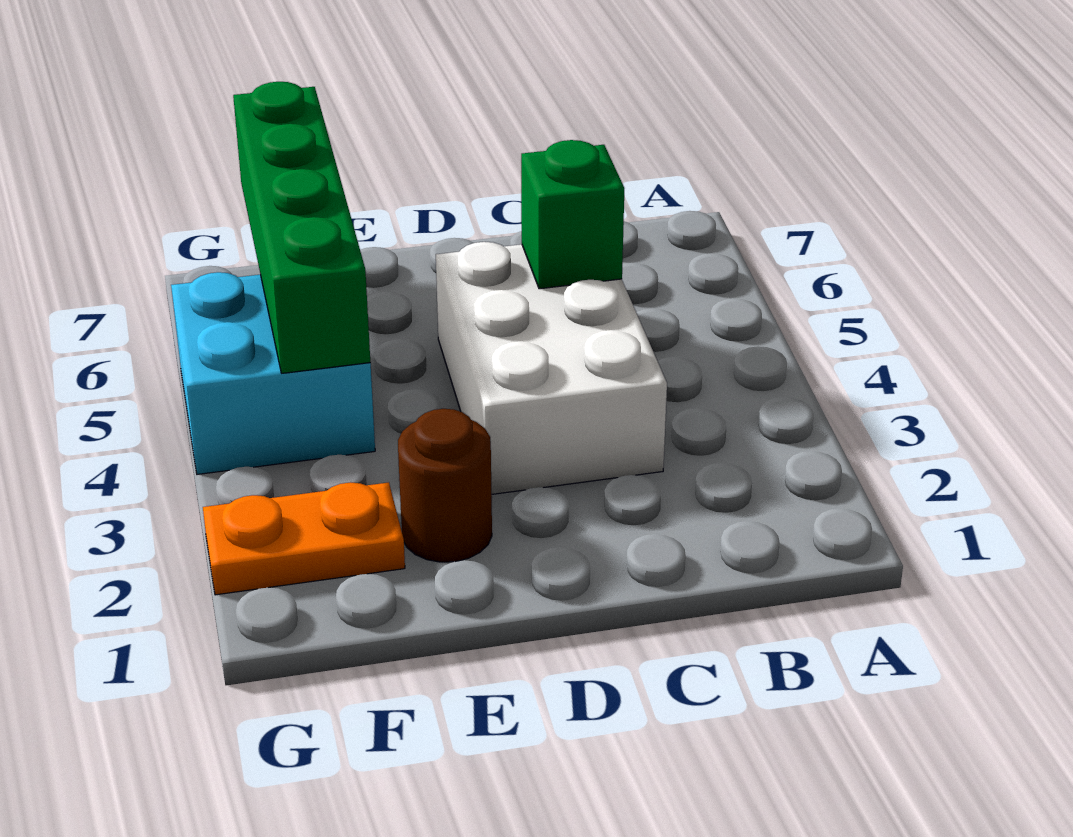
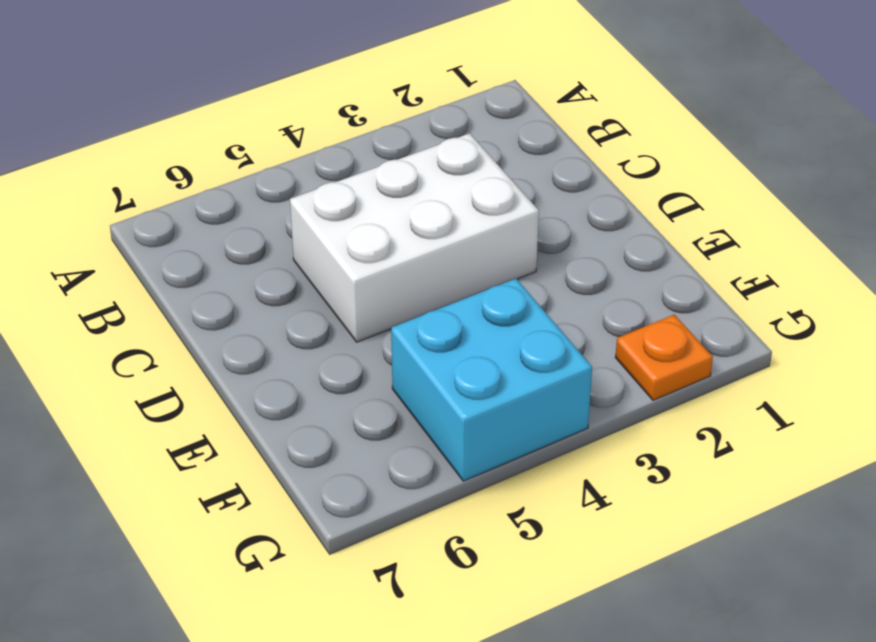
orange 1x1 plate [615,315,713,400] -> orange 1x2 plate [203,482,405,595]
none -> brown 1x1 round brick [398,409,492,562]
none -> green 1x1 brick [521,140,624,289]

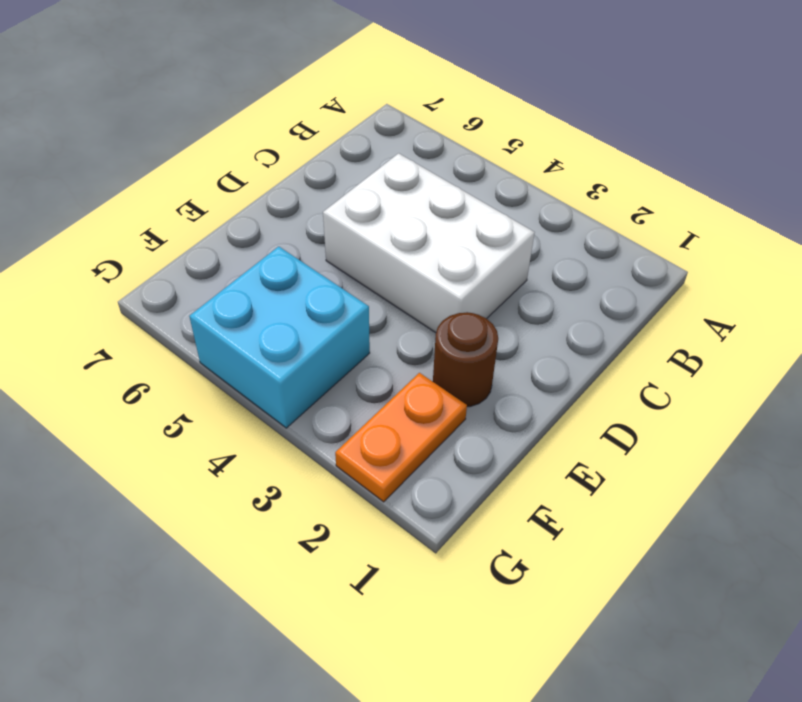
none -> green 1x1 brick [521,140,624,289]
none -> green 1x4 brick [233,82,370,373]

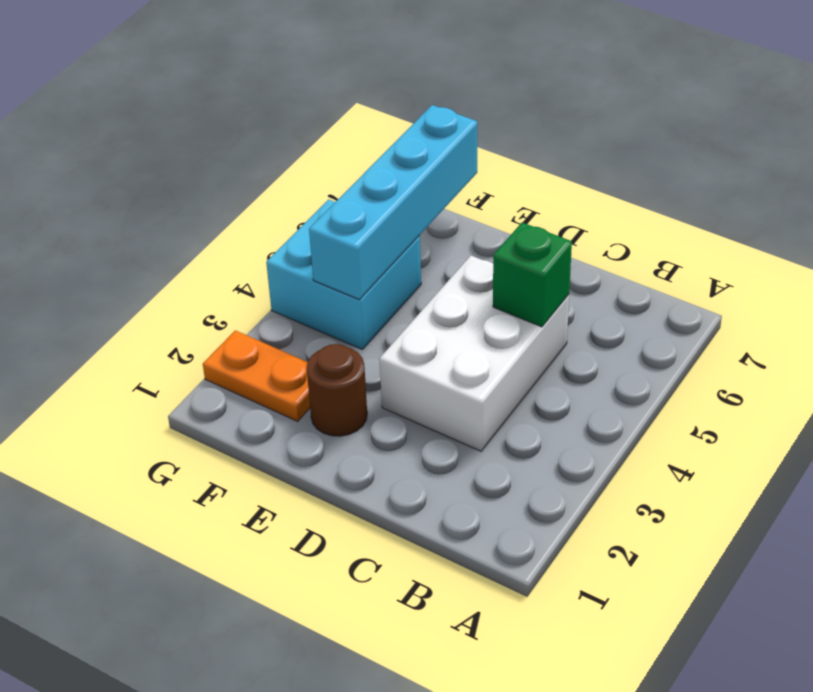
cyan 1x4 brick [309,105,477,300] -> green 1x4 brick [233,82,370,373]

